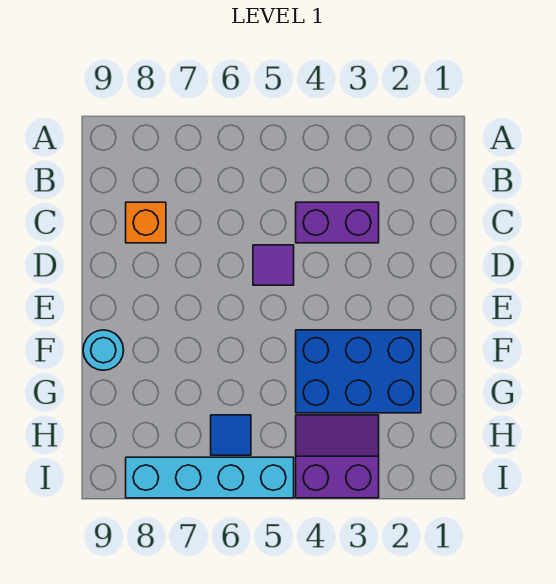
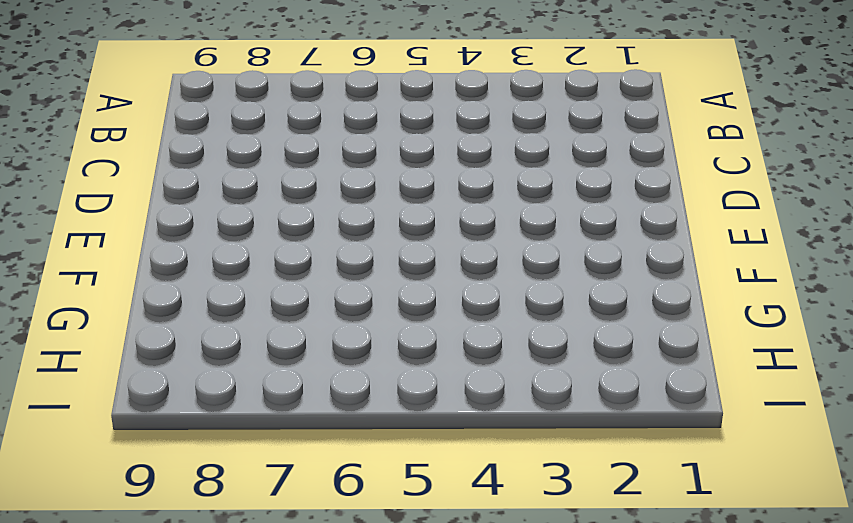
none -> purple 1x2 brick [296,202,379,243]
none -> orange 1x1 brick [126,202,166,243]

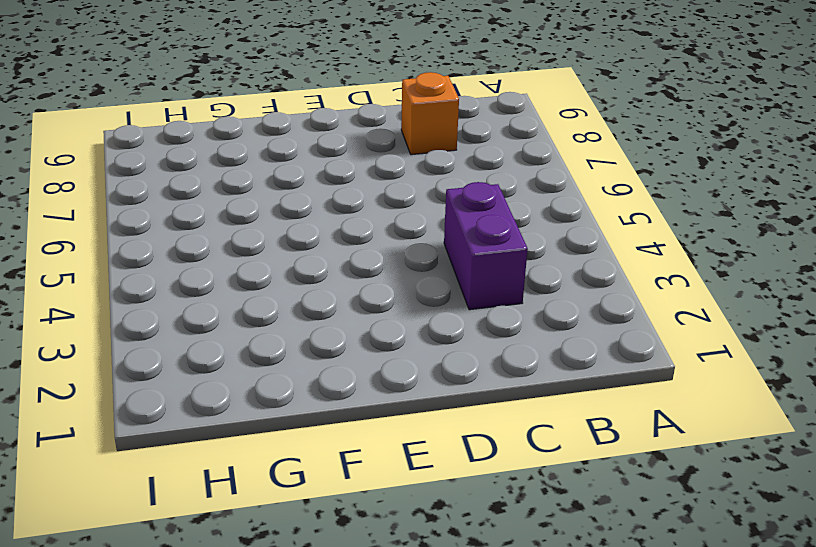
none -> purple 1x1 tile [253,245,294,285]
none -> blue 2x3 brick [296,330,421,413]

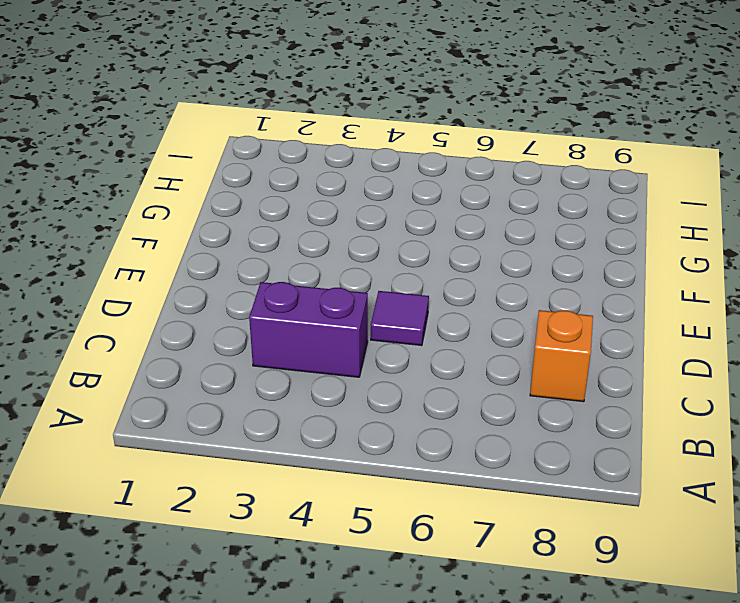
none -> blue 2x3 brick [296,330,421,413]
none -> cyan 1x1 round brick [83,330,124,370]

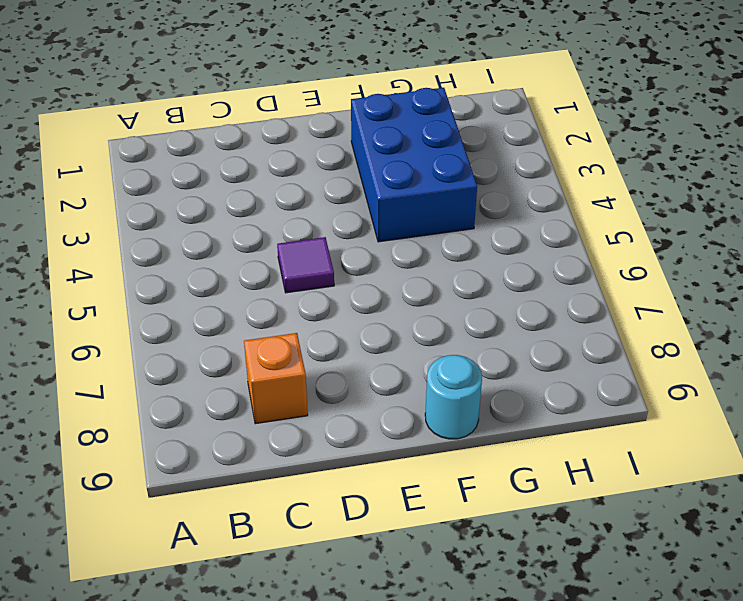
none -> purple 1x2 brick [296,202,379,243]
none -> purple 2x2 slope [296,415,379,498]

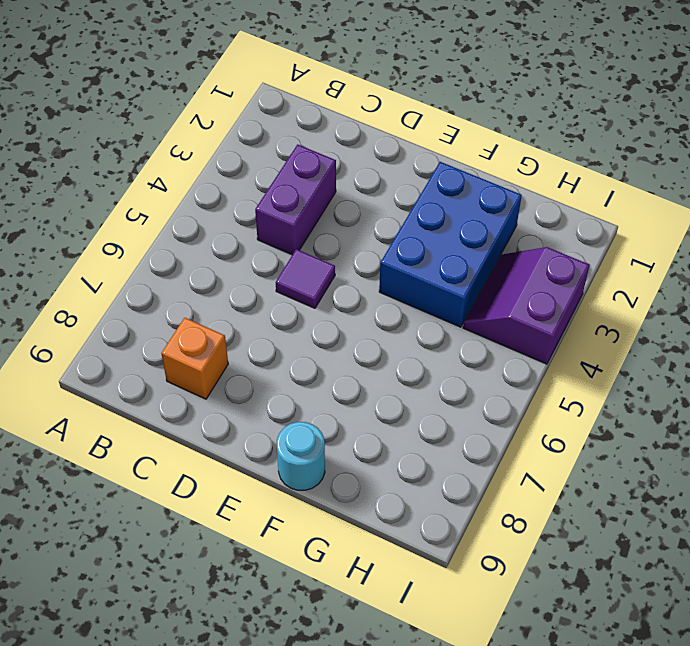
none -> blue 1x1 tile [211,415,251,455]
none -> cyan 1x4 brick [126,457,294,498]

